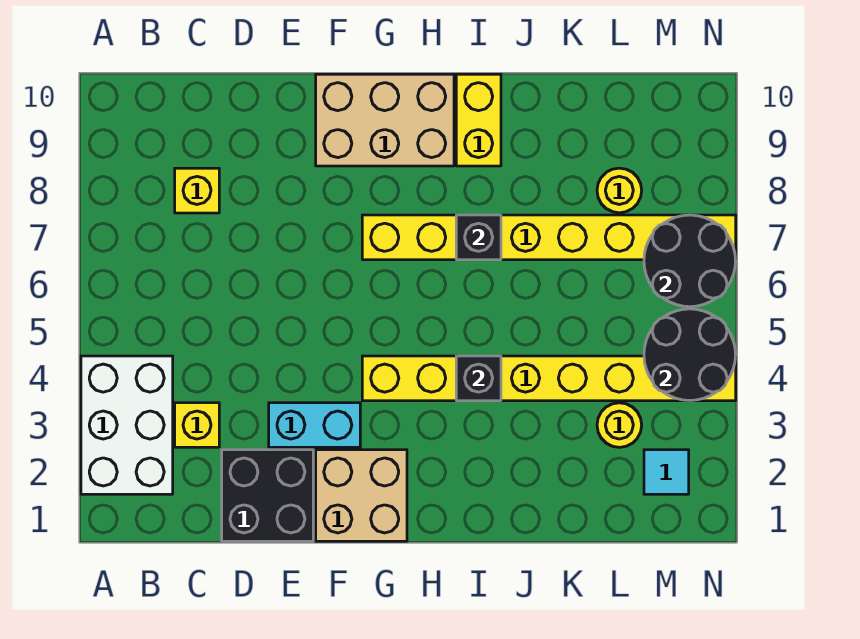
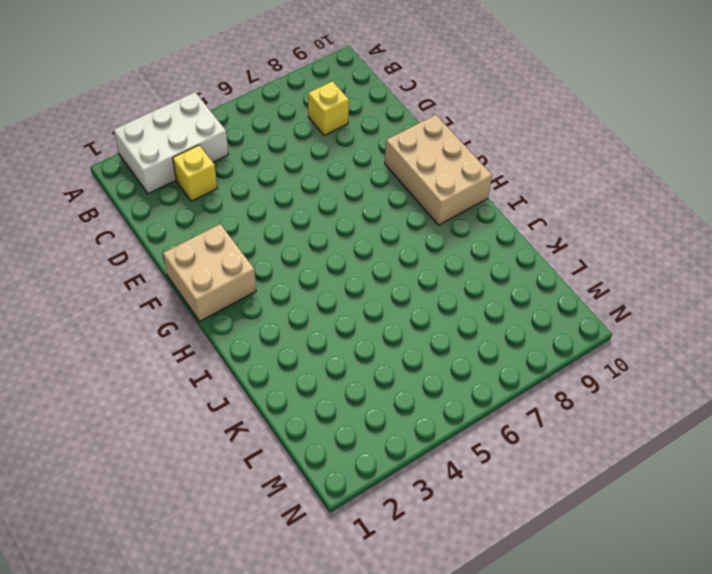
none -> black 2x2 brick [222,450,313,541]
none -> cyan 1x2 brick [269,403,360,447]
none -> yellow 1x8 brick [362,356,736,401]

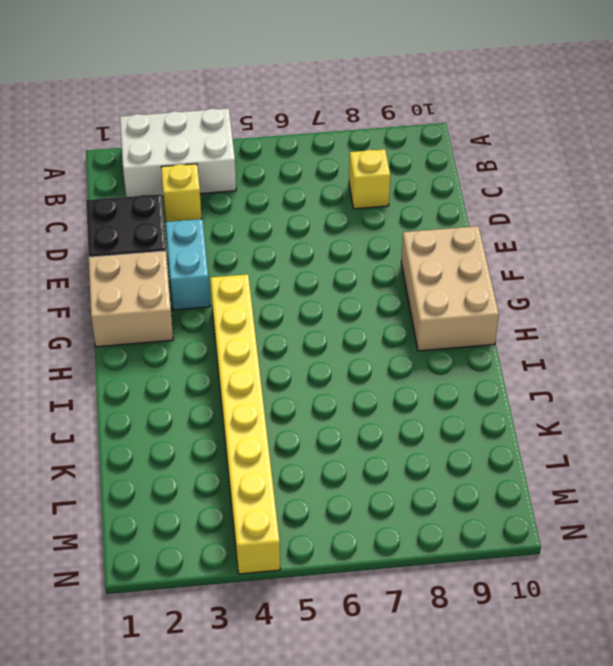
none -> yellow 1x8 brick [362,215,736,260]
none -> yellow 1x2 brick [456,74,501,166]
none -> yellow 1x1 round brick [597,403,642,447]

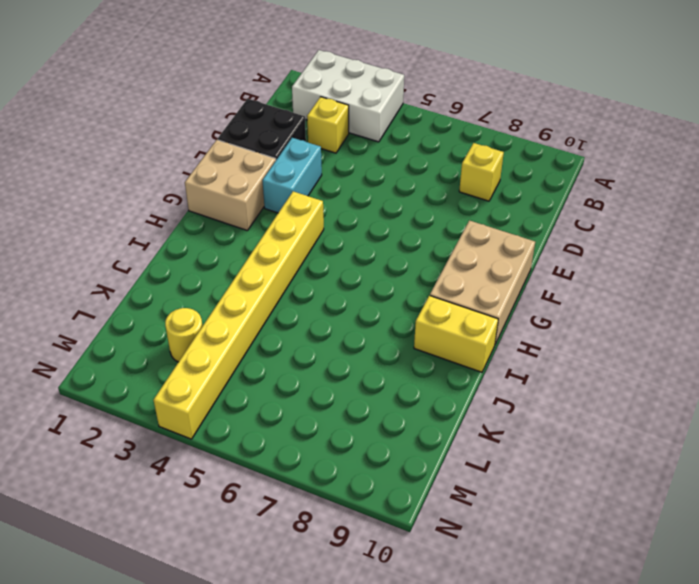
none -> yellow 1x8 brick [362,215,736,260]
none -> yellow 1x1 round brick [597,168,642,213]
none -> cyan 1x1 tile [644,450,689,494]

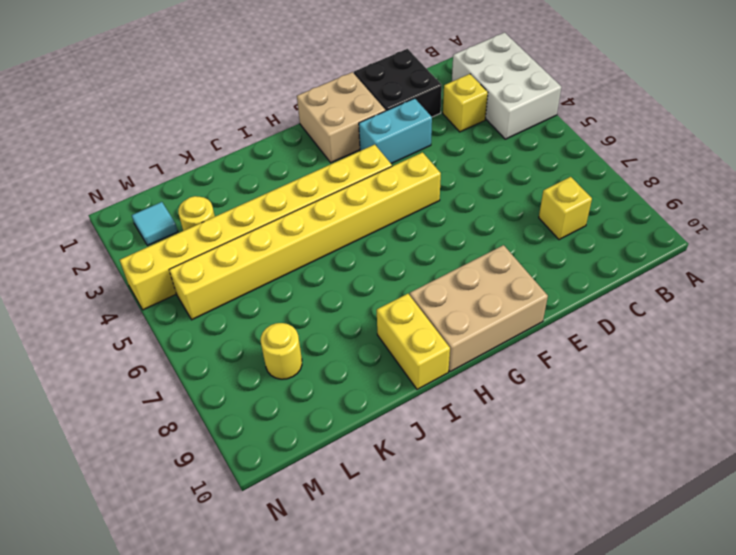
yellow 1x8 brick [169,152,441,320] -> yellow 1x8 brick moved to [362,215,736,260]
none -> black 1x1 brick [456,356,501,401]
none -> black 1x1 brick [456,215,501,260]
none -> black 2x2 round brick [644,309,736,401]

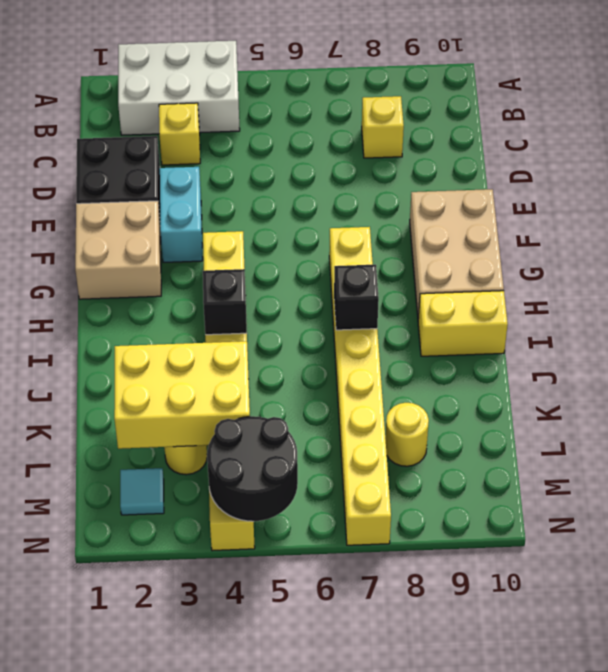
yellow 2x3 brick [114,341,250,449] -> none
none -> black 2x2 round brick [644,215,736,307]

